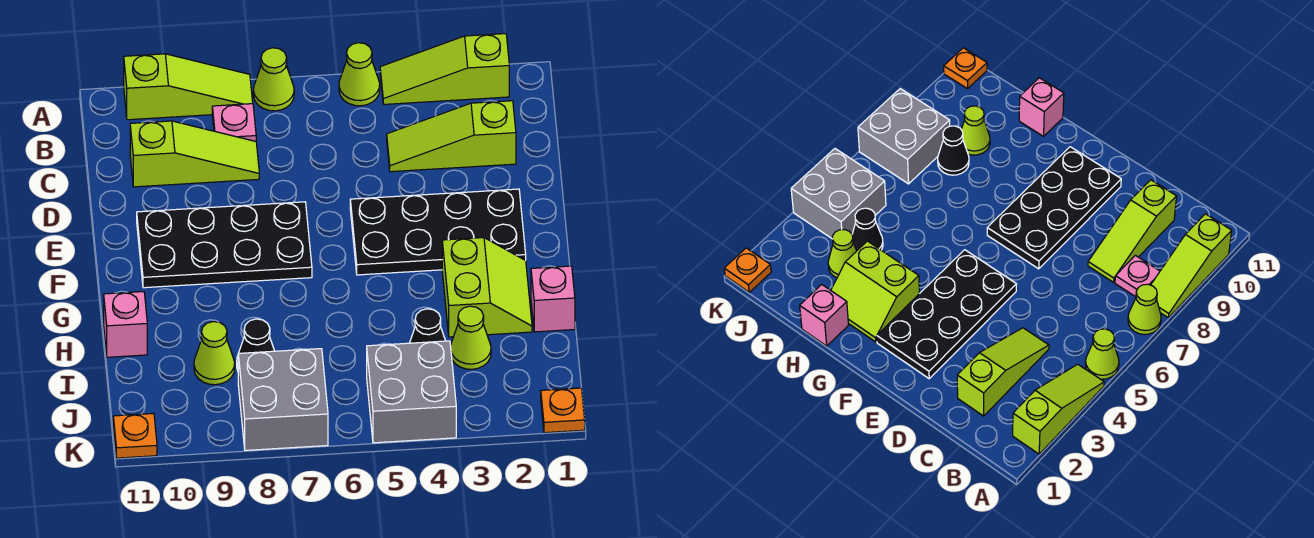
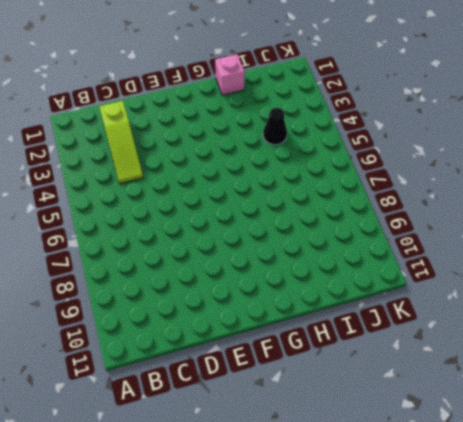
none -> lime 1x3 slope [380,34,509,104]
none -> lime 1x1 cone [339,43,380,106]
none -> lime 1x1 cone [253,48,294,111]

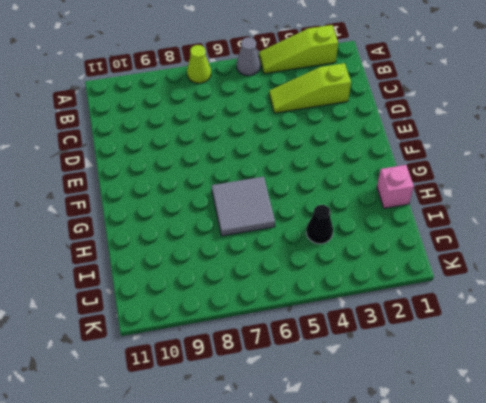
grey 1x1 cone [237,37,260,76] -> lime 1x1 cone [339,43,380,106]
grey 2x2 tile [212,177,275,236] -> none
none -> lime 1x3 slope [124,54,253,120]
none -> pink 1x1 plate [212,104,256,141]
none -> lime 1x3 slope [130,121,259,187]

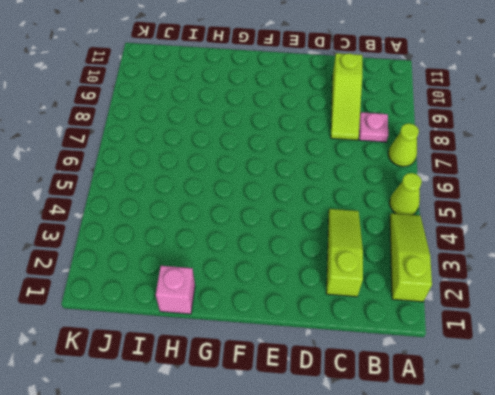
none -> lime 1x3 slope [124,54,253,120]
none -> black 2x4 plate [350,189,526,275]
none -> black 2x4 plate [137,202,312,288]

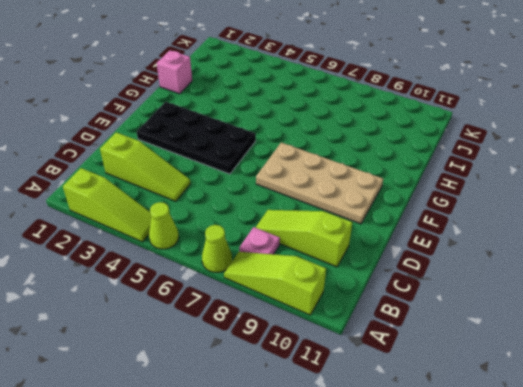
tan 2x4 plate [256,143,383,224] -> black 2x4 plate [137,202,312,288]
none -> lime 2x2 slope [442,238,532,337]
none -> pink 1x1 brick [104,292,147,357]
none -> lime 1x1 cone [451,306,491,369]

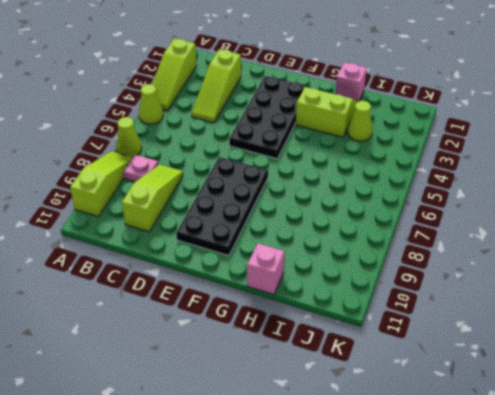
none -> black 1x1 cone [410,309,445,343]
none -> black 1x1 cone [237,319,274,370]
none -> lime 1x1 cone [194,322,235,385]

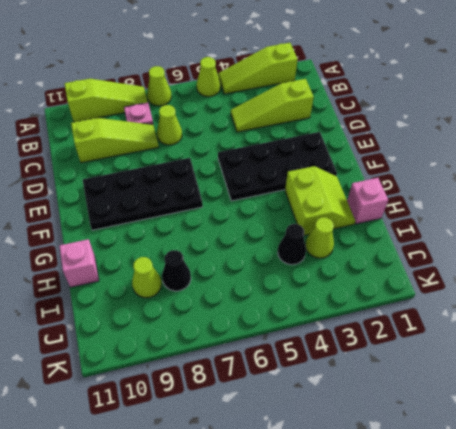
lime 1x1 cone [157,105,182,145] -> none
none -> grey 2x2 brick [367,341,456,443]
none -> grey 2x2 brick [238,349,328,450]
none -> orange 1x1 plate [541,388,585,433]

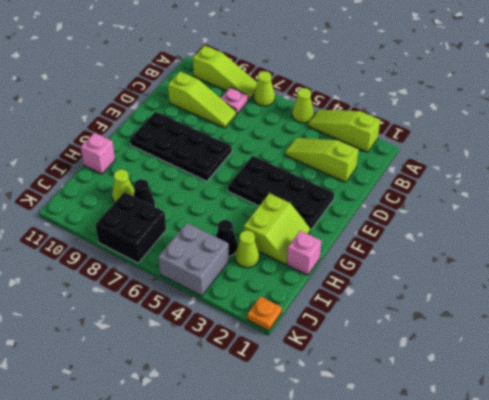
black 2x2 brick [95,192,166,263] -> grey 2x2 brick [238,349,328,450]
none -> orange 1x1 plate [113,413,157,458]

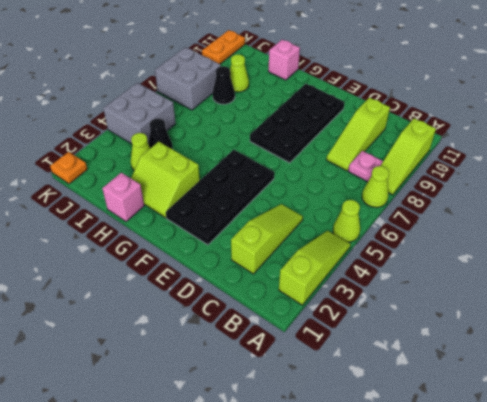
orange 1x2 plate [202,30,245,64] -> orange 1x1 plate [113,413,157,458]

